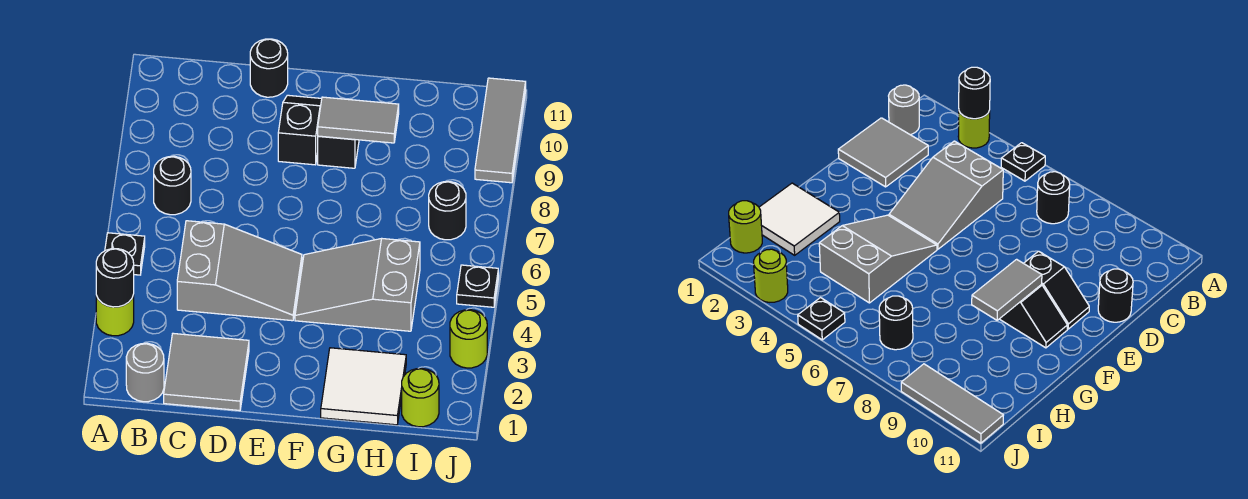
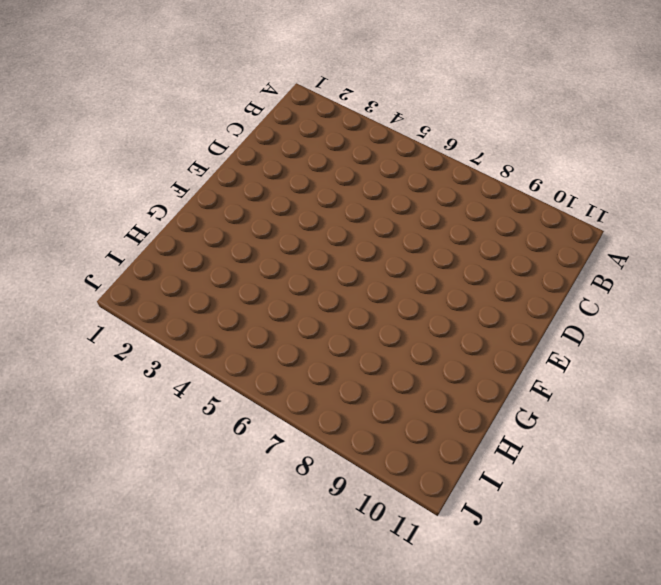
none -> lime 1x1 round brick [96,295,134,336]
none -> black 1x1 plate [105,233,145,275]
none -> grey 1x1 round brick [126,343,164,402]

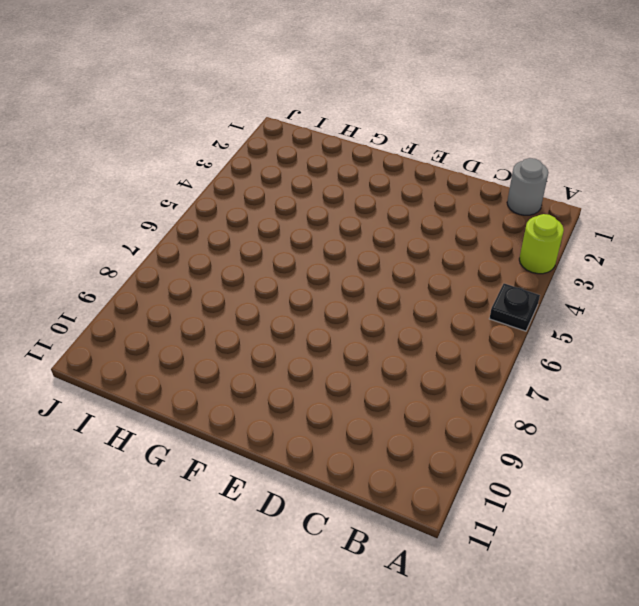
none -> black 1x1 round brick [154,156,191,215]
none -> grey 2x2 tile [164,333,249,410]
none -> grey 2x3 slope [177,221,302,321]

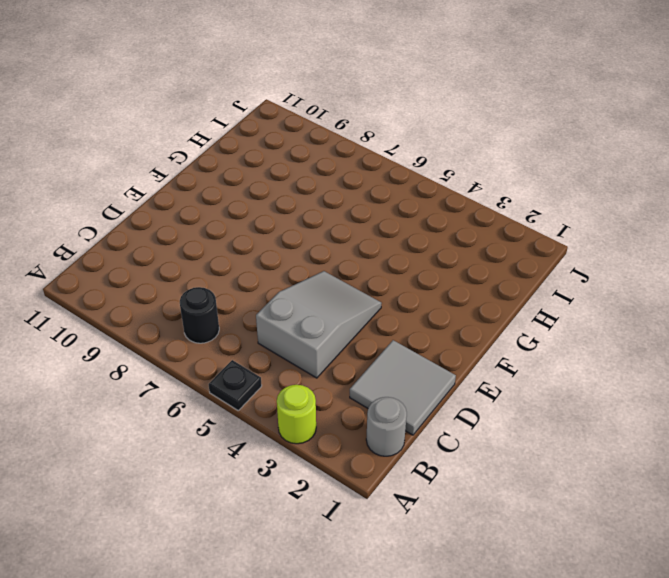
none -> black 1x1 round brick [250,39,288,97]
none -> black 1x2 slope [278,95,322,165]
none -> grey 2x3 slope [295,239,420,331]

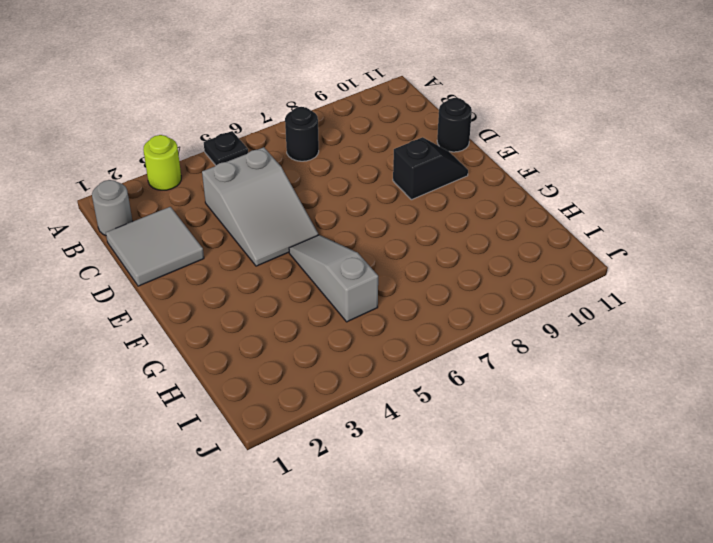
grey 1x3 slope [289,235,378,322] -> grey 2x3 slope [295,239,420,331]
none -> black 1x2 slope [318,136,359,168]
none -> white 2x2 tile [321,348,406,425]
none -> lime 1x1 round brick [402,368,439,427]

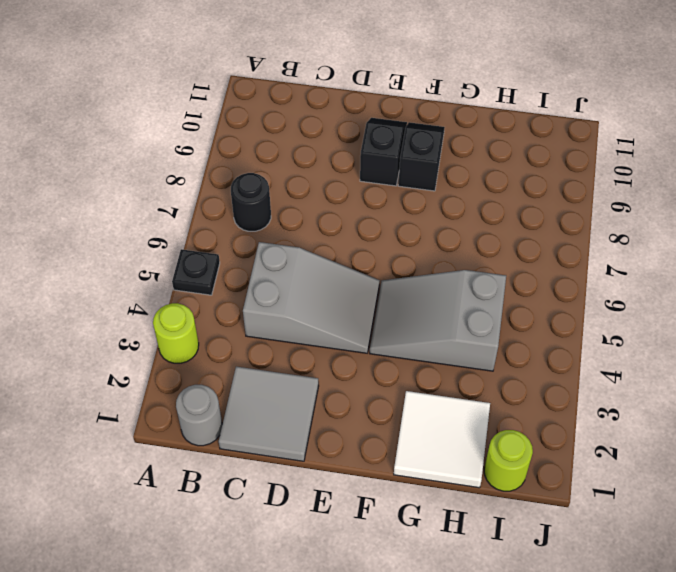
none -> black 1x1 round brick [250,39,288,97]
none -> black 1x1 round brick [429,182,466,240]
none -> lime 1x1 round brick [450,310,487,368]

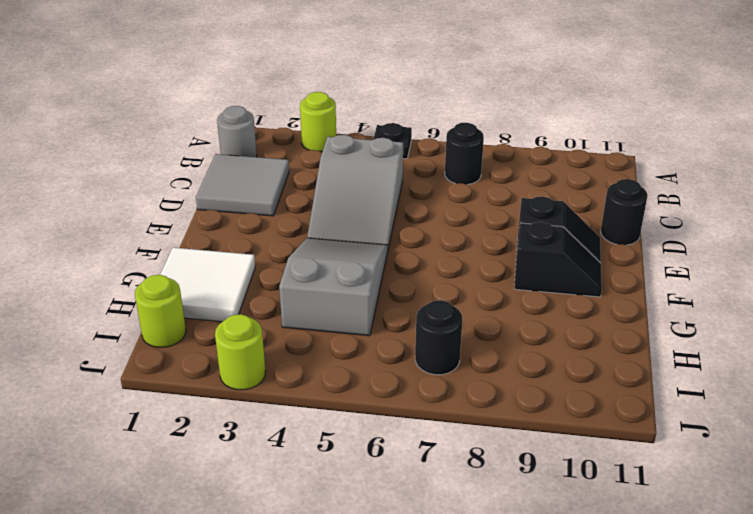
none -> black 1x1 plate [457,265,498,307]
none -> grey 1x3 tile [475,78,526,183]
none -> black 1x1 round brick [96,249,134,307]

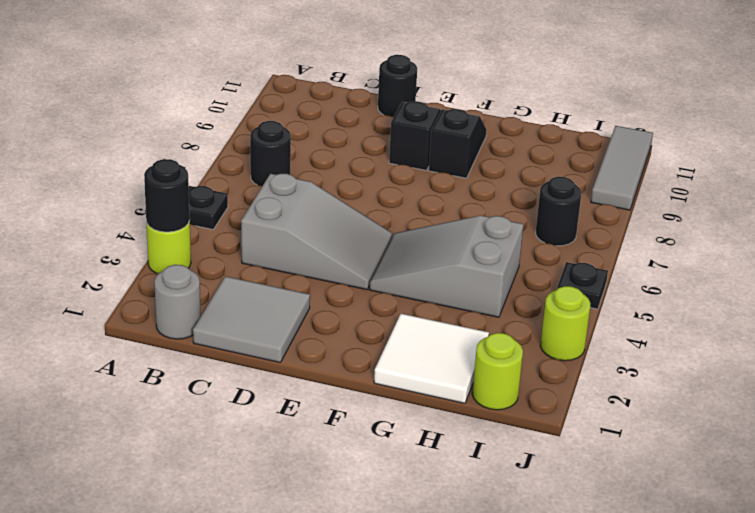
none -> grey 1x2 tile [318,97,399,143]

